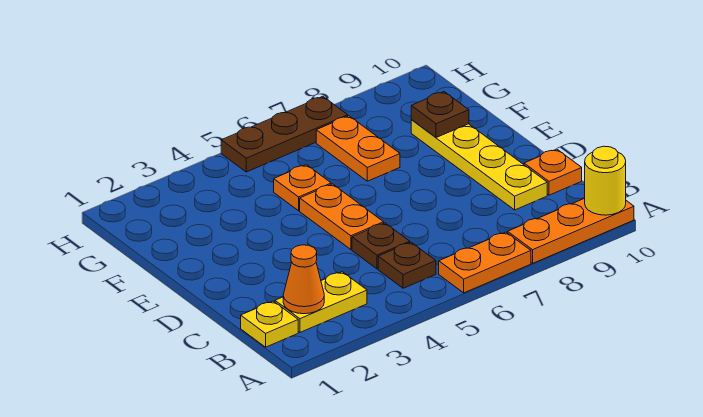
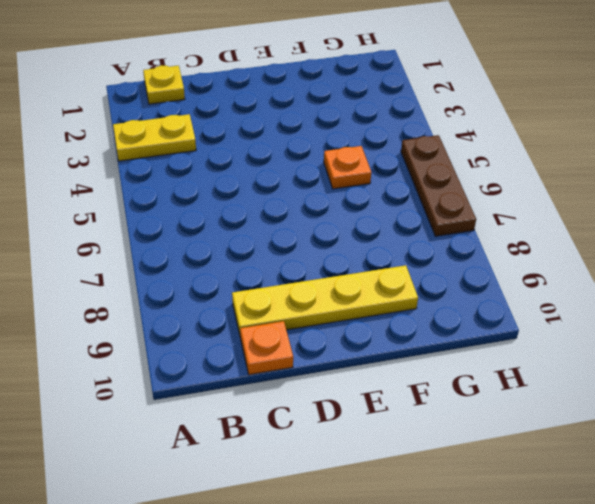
yellow 1x2 plate [113,114,196,161] -> yellow 1x2 plate turned to [275,272,367,332]
none -> orange 1x2 plate [439,232,531,293]
none -> orange 1x3 plate [508,198,634,263]
none -> brown 1x1 plate [378,242,436,288]

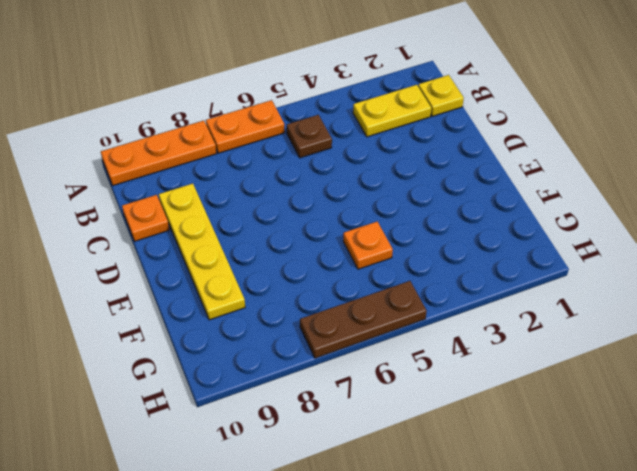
none -> brown 1x1 plate [352,223,410,269]
none -> orange 1x2 plate [300,184,384,249]
none -> orange 1x2 plate [316,116,400,181]

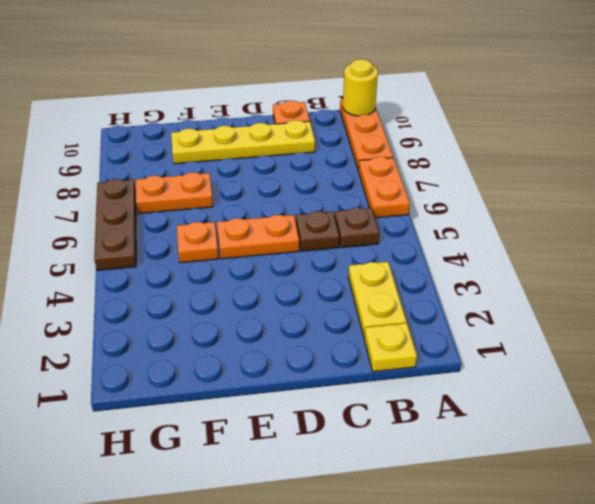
none -> orange 1x1 cone [283,245,324,314]
none -> brown 1x1 plate [411,92,469,138]

